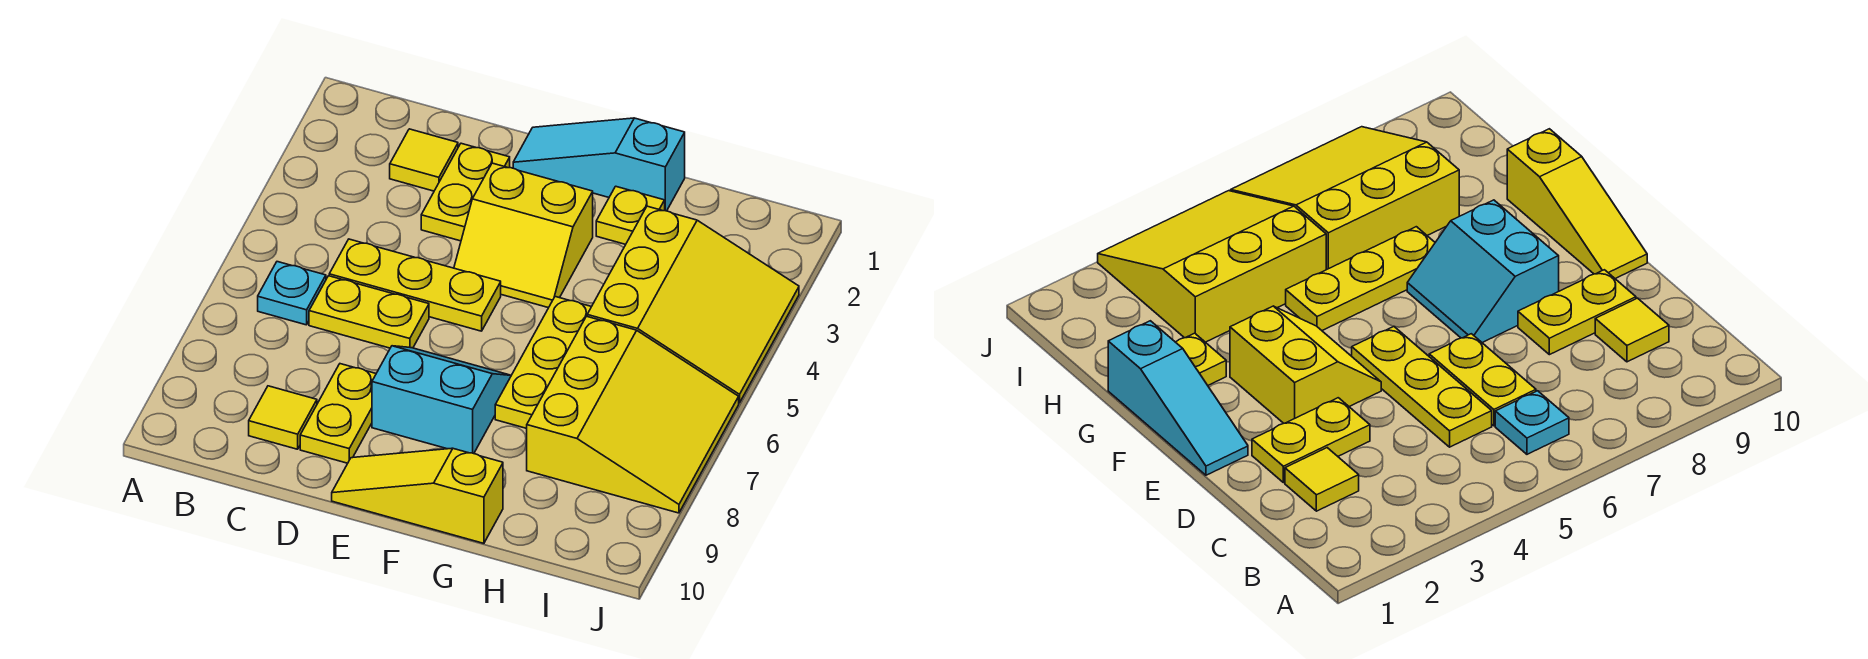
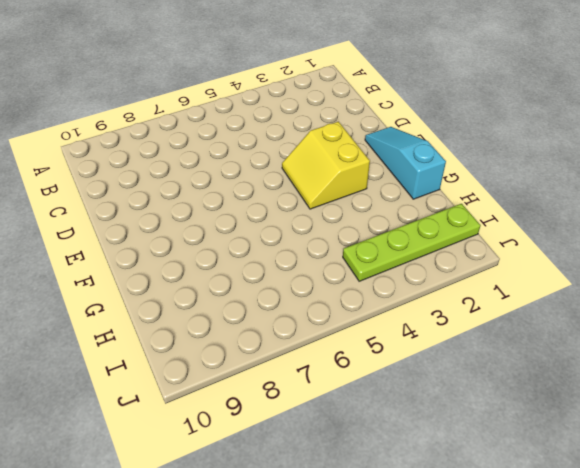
lime 1x4 plate [343,204,481,281] -> yellow 3x3 slope [587,206,799,403]
none -> cyan 1x1 plate [258,262,326,325]
none -> yellow 1x1 tile [390,129,458,191]
none -> yellow 1x3 plate [329,239,501,331]

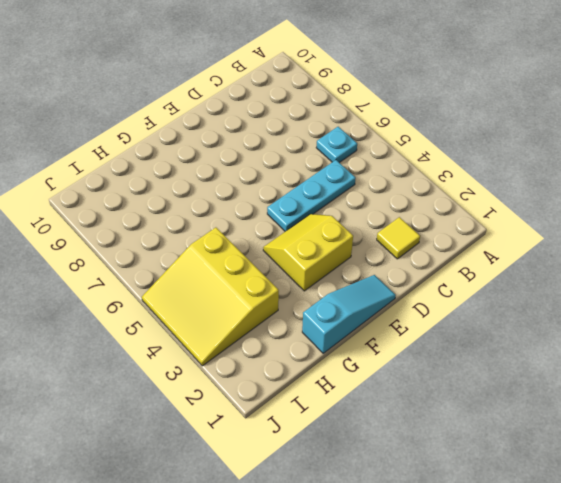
cyan 1x3 plate [267,160,356,231] -> yellow 1x3 plate [329,239,501,331]
none -> yellow 1x2 plate [309,276,429,348]
none -> yellow 1x1 tile [249,386,317,449]
none -> yellow 1x2 plate [421,143,510,241]

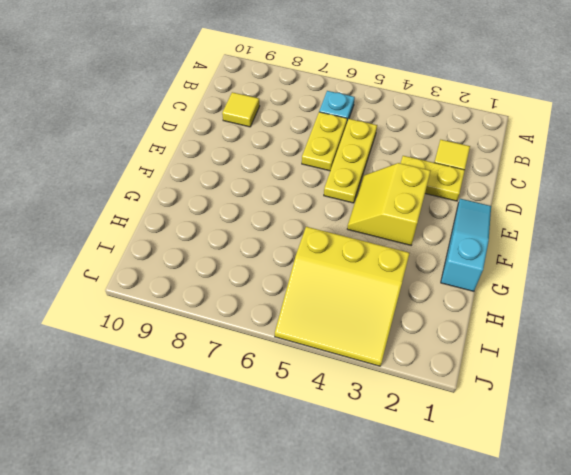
none -> yellow 1x2 plate [300,364,376,463]
none -> cyan 2x2 slope [372,346,511,454]
none -> yellow 1x3 slope [332,448,503,543]

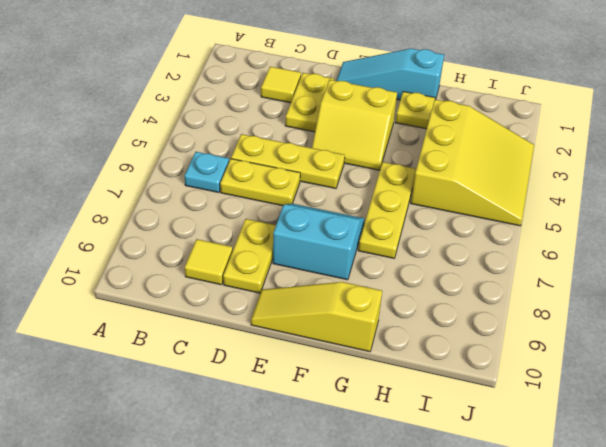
none -> yellow 3x3 slope [527,316,739,513]

